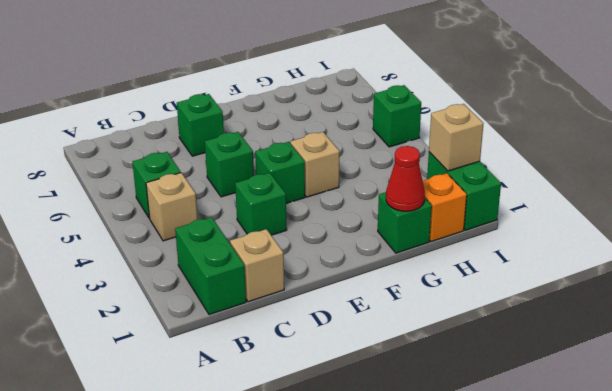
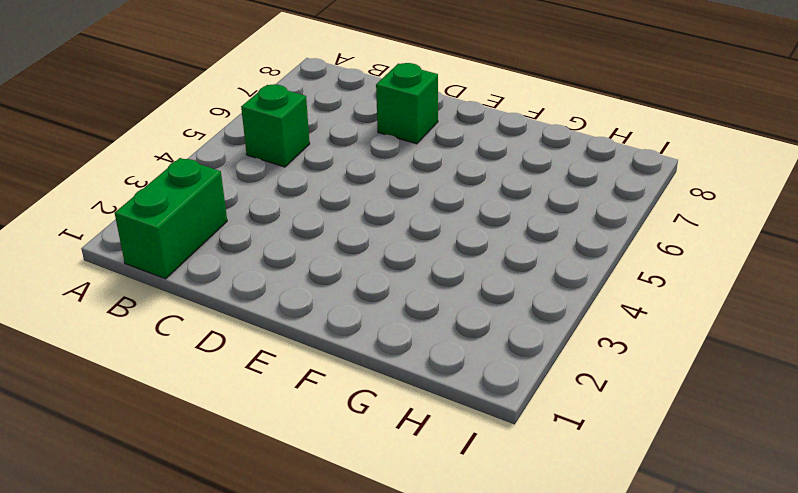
none -> tan 1x1 brick [146,173,198,241]
none -> tan 1x1 brick [230,229,284,302]
none -> green 1x1 brick [235,173,287,235]

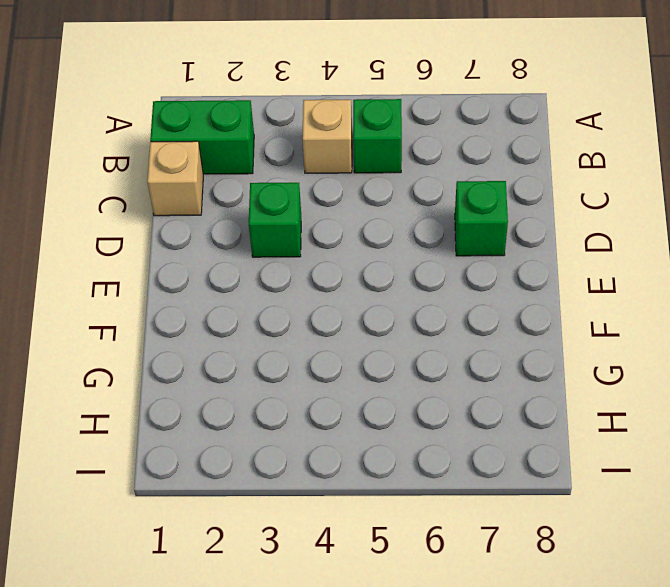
none -> green 1x1 brick [205,132,254,197]
none -> green 1x1 brick [255,142,305,203]
none -> tan 1x1 brick [290,132,340,197]

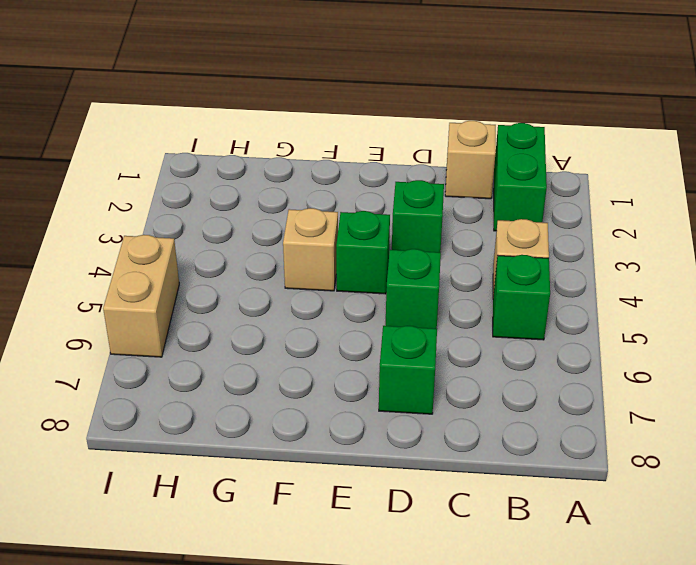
tan 1x2 brick [103,235,179,357] -> green 1x1 brick [373,85,421,147]
none -> green 1x1 brick [378,192,432,253]
none -> orange 1x1 brick [423,173,467,242]
none -> green 1x2 brick [427,152,501,230]

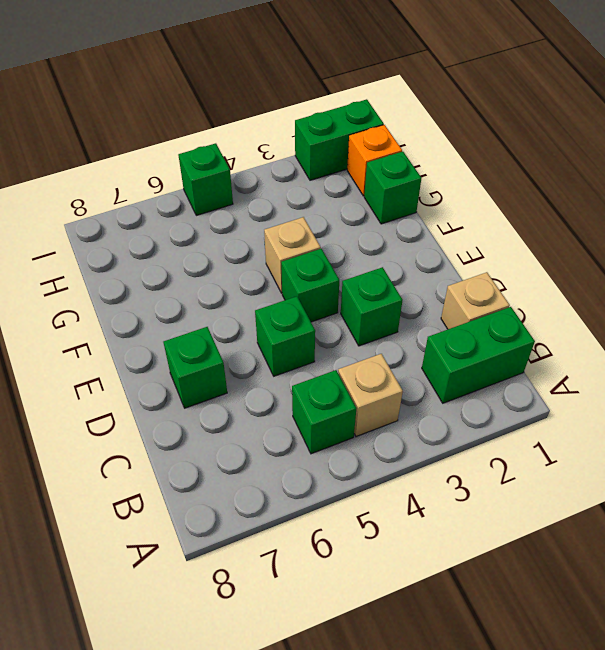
none -> red 1x1 cone [386,146,425,211]
none -> tan 1x1 brick [429,104,484,171]

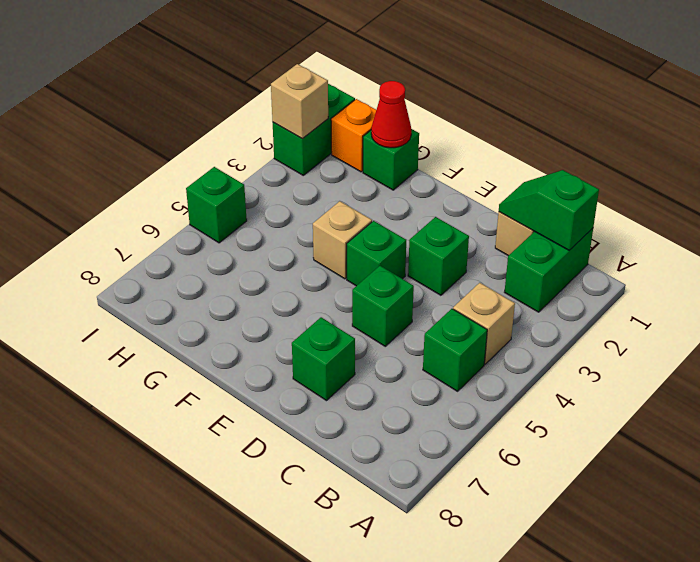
green 1x2 slope [499,170,599,250] -> none

